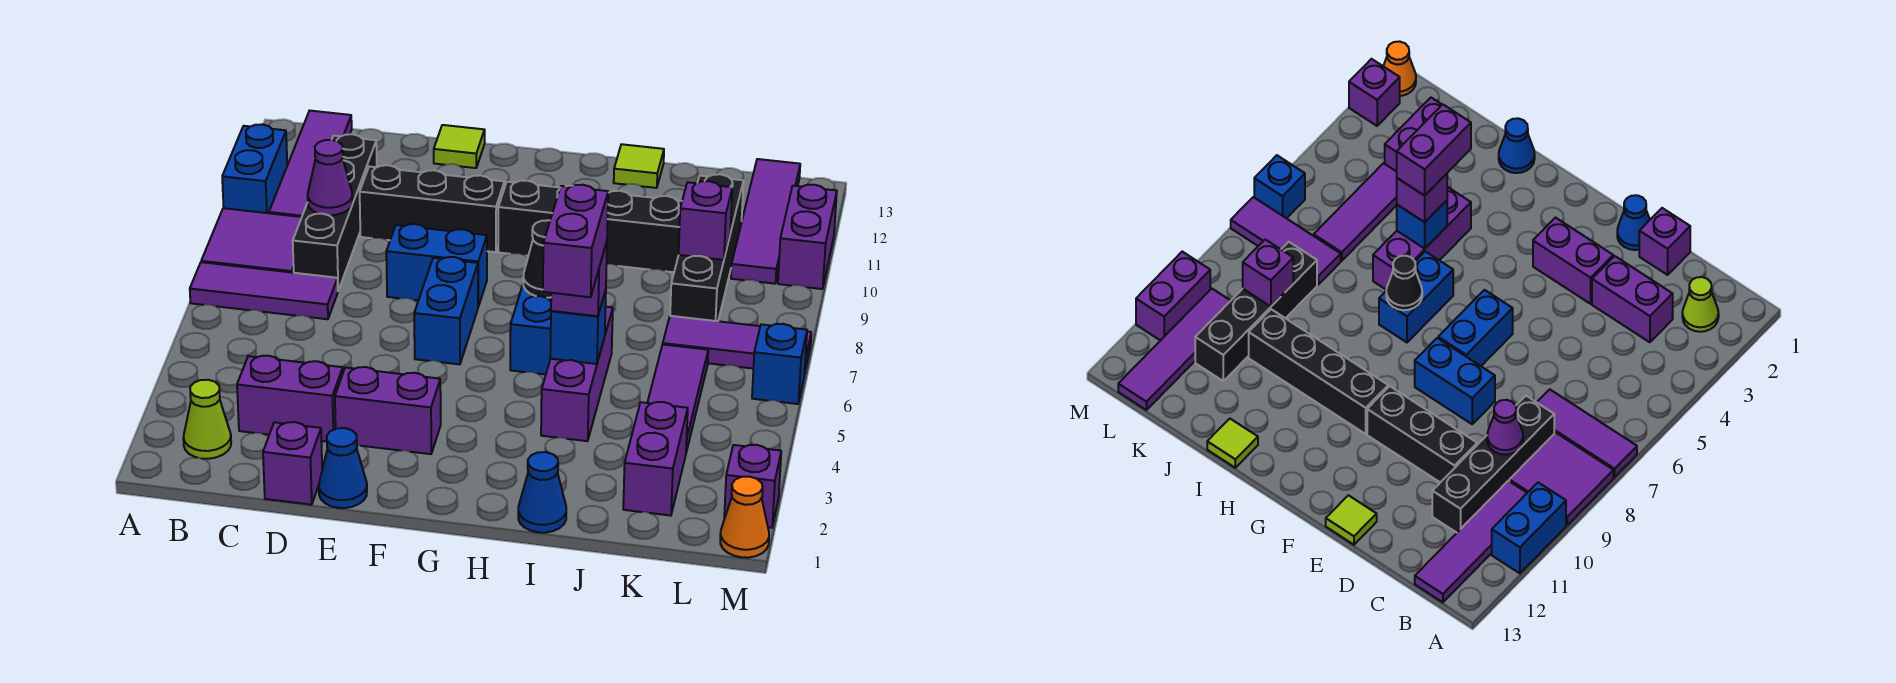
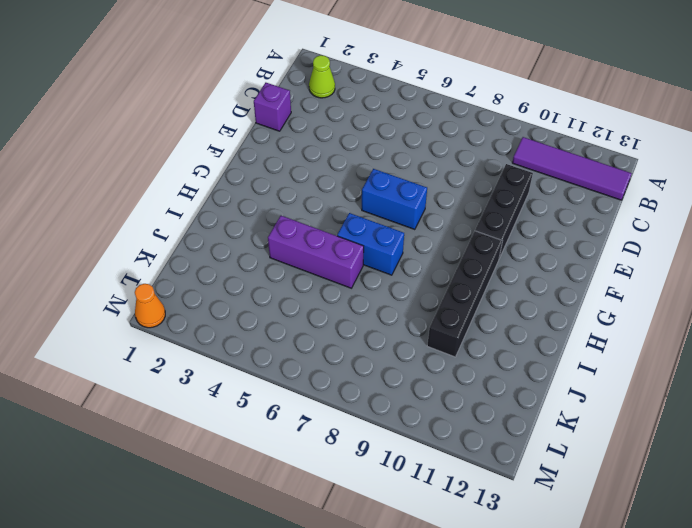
none -> purple 1x3 tile [190,262,338,319]
none -> purple 2x2 tile [201,208,302,273]
none -> blue 1x2 brick [222,124,287,213]
none -> purple 1x2 brick [237,356,343,442]

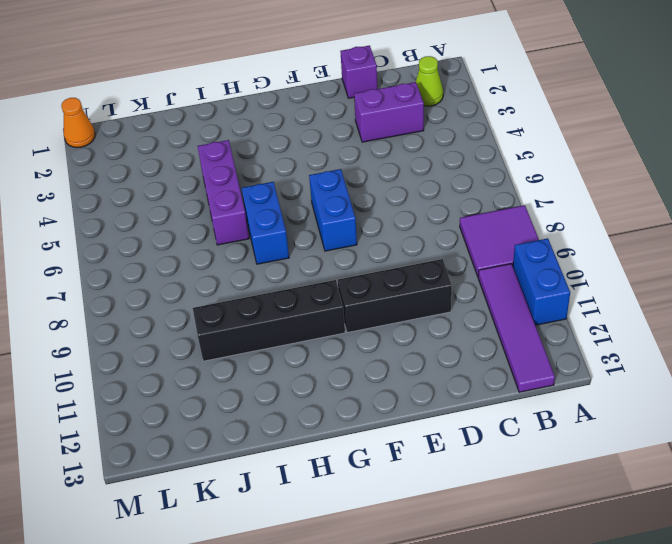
none -> purple 1x3 tile [190,262,338,319]
none -> black 1x4 brick [293,134,377,291]
none -> blue 1x1 cone [319,428,367,508]
none -> purple 1x2 brick [335,367,441,454]

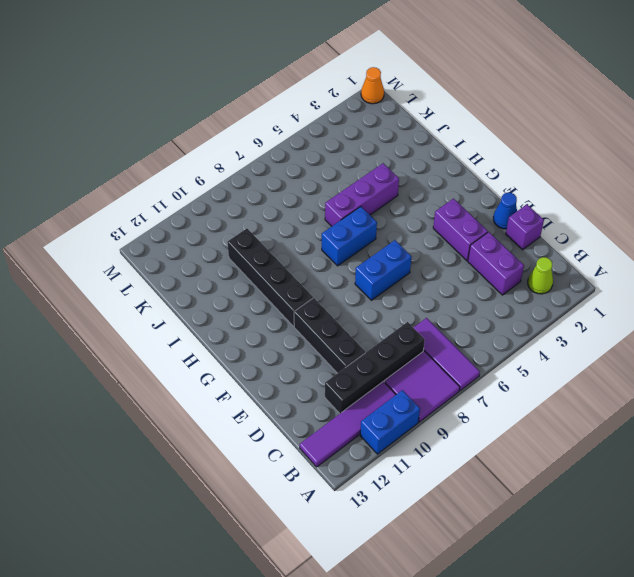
none -> blue 1x2 brick [386,224,487,307]
none -> lime 1x1 tile [434,125,485,168]
none -> blue 1x1 cone [518,452,566,533]
none -> lime 1x1 tile [614,144,664,188]

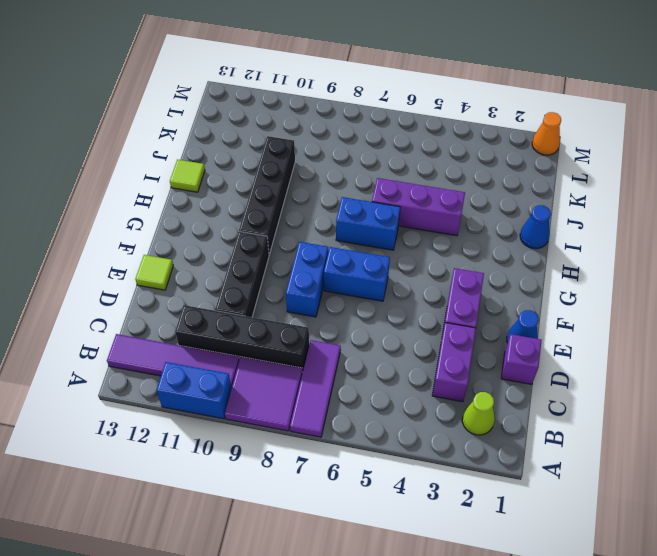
none -> purple 1x2 brick [623,402,688,516]
none -> purple 1x3 tile [647,344,708,452]
none -> purple 1x3 tile [663,316,811,371]
none -> black 1x4 brick [670,174,743,321]

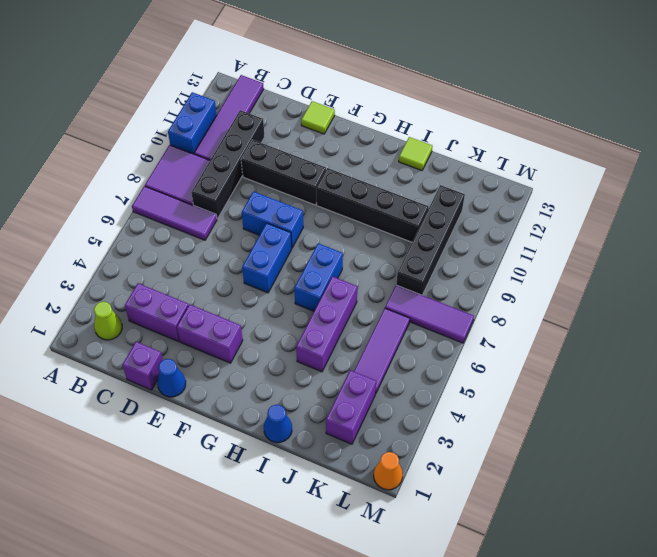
none -> purple 1x4 tile [731,159,800,284]
none -> purple 1x1 brick [724,445,781,528]
none -> blue 1x1 brick [752,324,807,404]
none -> purple 1x2 brick [778,185,837,289]

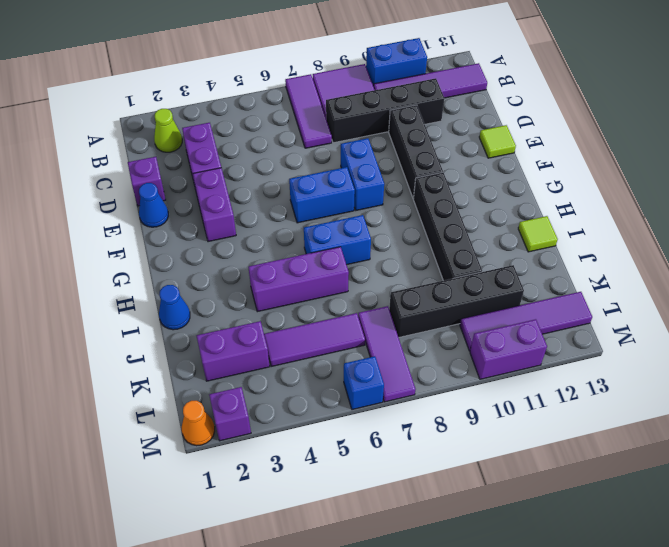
none -> purple 1x1 cone [308,140,353,215]
none -> black 1x1 cone [523,220,551,298]
none -> blue 1x1 brick [550,290,606,364]
none -> purple 1x1 brick [679,181,732,260]

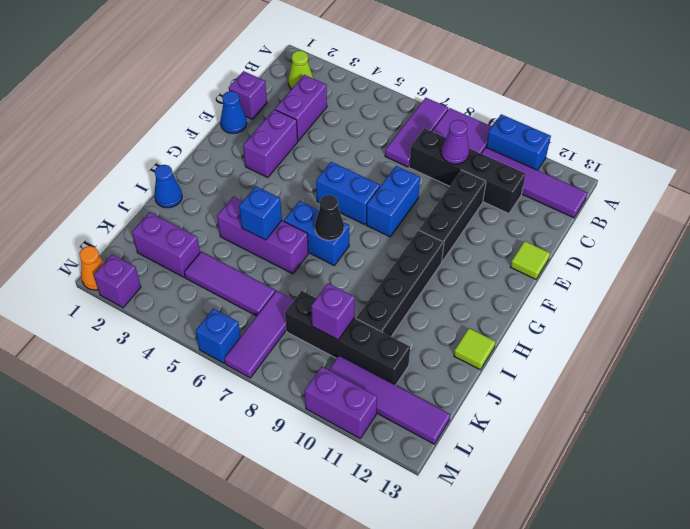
none -> purple 1x1 brick [551,242,607,316]
none -> purple 1x2 brick [543,185,608,297]

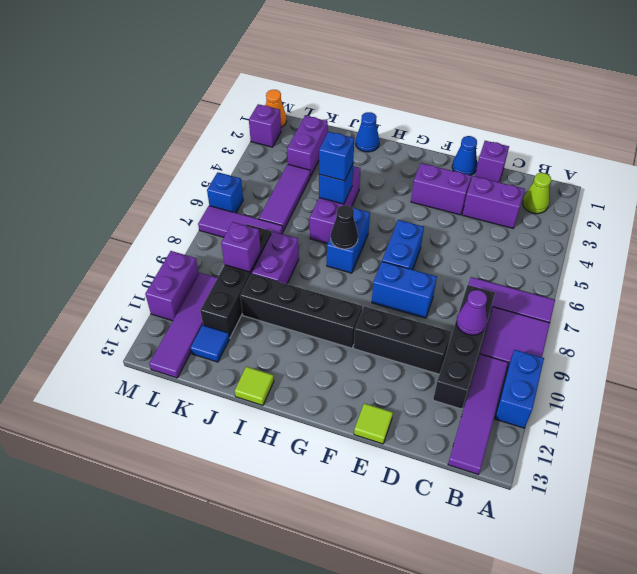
blue 1x1 brick [319,132,354,181] -> purple 1x1 brick [551,242,607,316]
purple 1x2 brick [252,232,299,284] -> purple 1x2 brick moved to [543,185,608,297]
blue 1x1 tile [190,325,229,362] -> none

